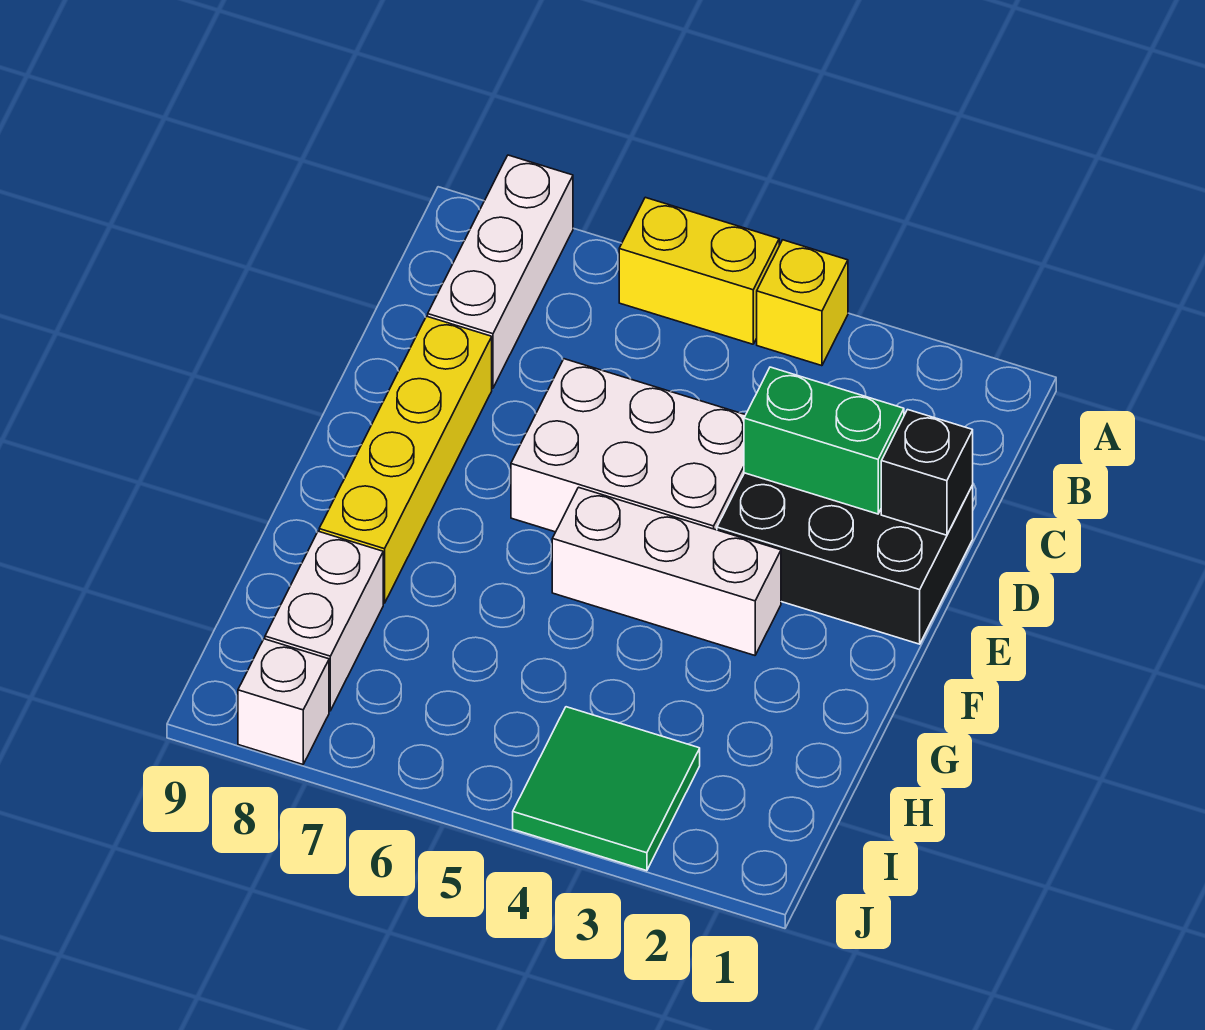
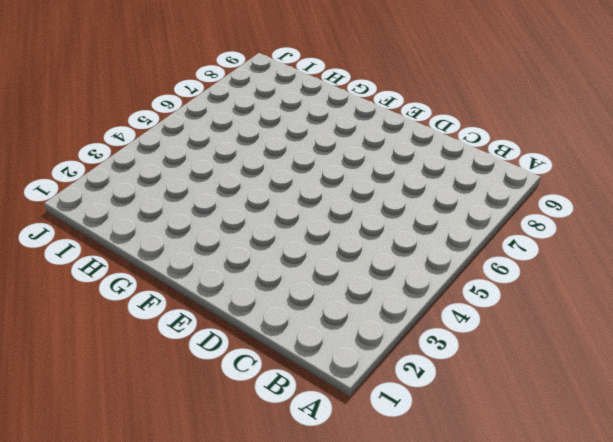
none -> yellow 1x1 brick [757,240,848,366]
none -> yellow 1x2 brick [619,197,779,344]
none -> white 1x3 brick [428,155,573,388]

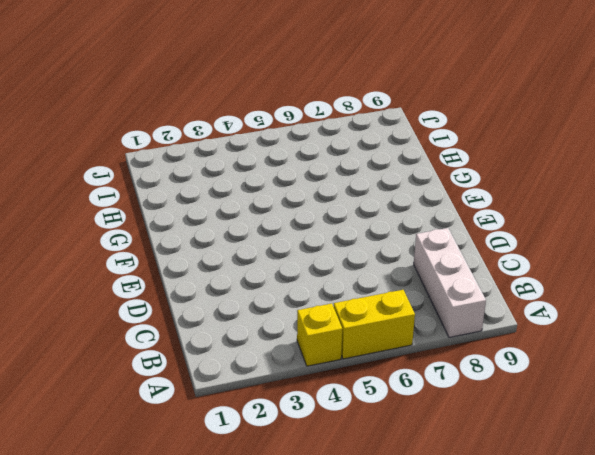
none -> black 2x3 brick [717,473,973,644]
none -> white 2x3 brick [511,359,745,532]
none -> yellow 1x4 brick [319,316,492,603]

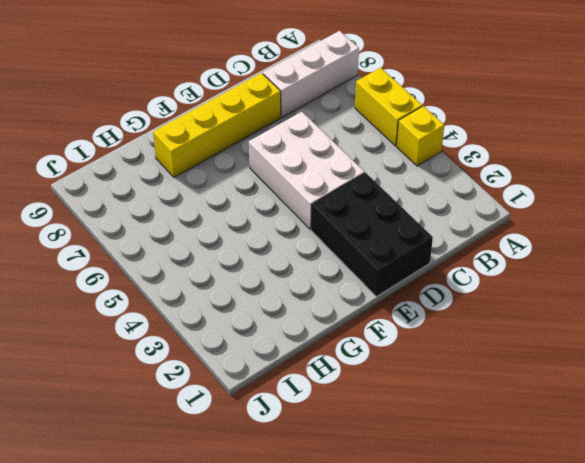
none -> white 1x3 brick [552,487,781,655]
none -> white 1x2 brick [265,531,383,711]
none -> green 2x2 tile [513,707,700,871]

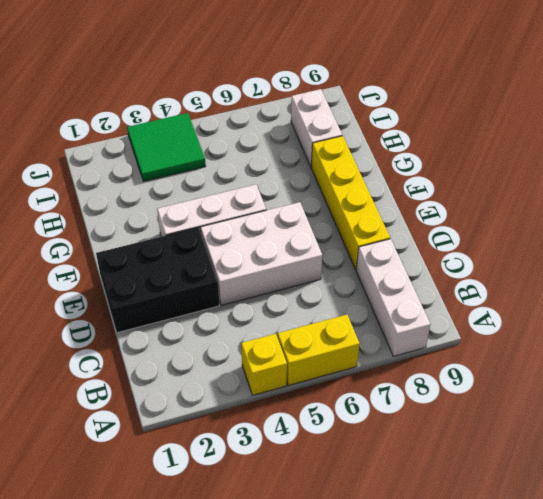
none -> white 1x1 brick [238,639,329,764]
none -> black 1x1 brick [881,410,973,535]
none -> green 1x2 brick [744,367,904,514]

